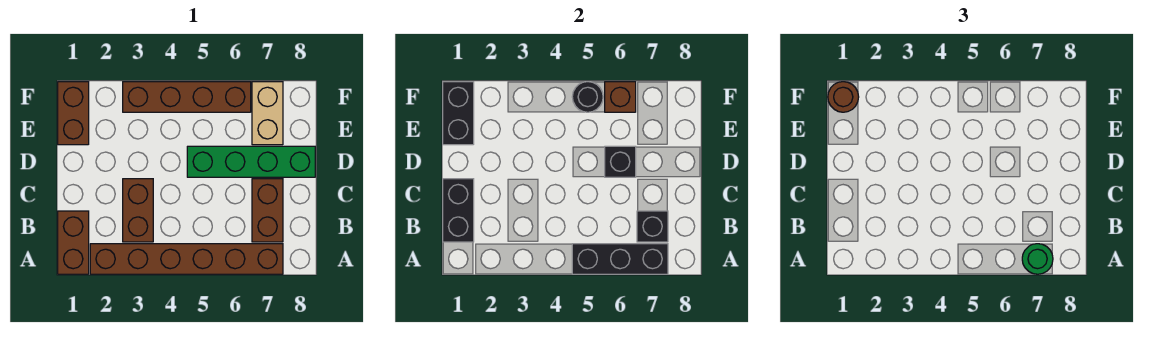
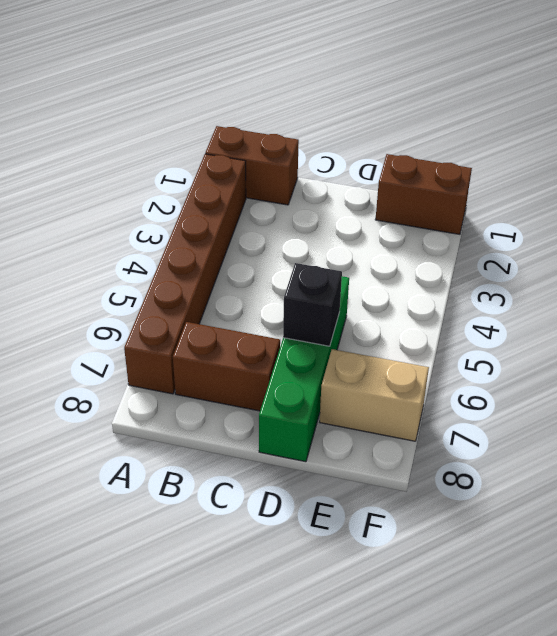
none -> brown 1x2 brick [123,179,153,242]
none -> brown 1x4 brick [123,82,251,112]
none -> black 1x3 brick [572,244,668,274]

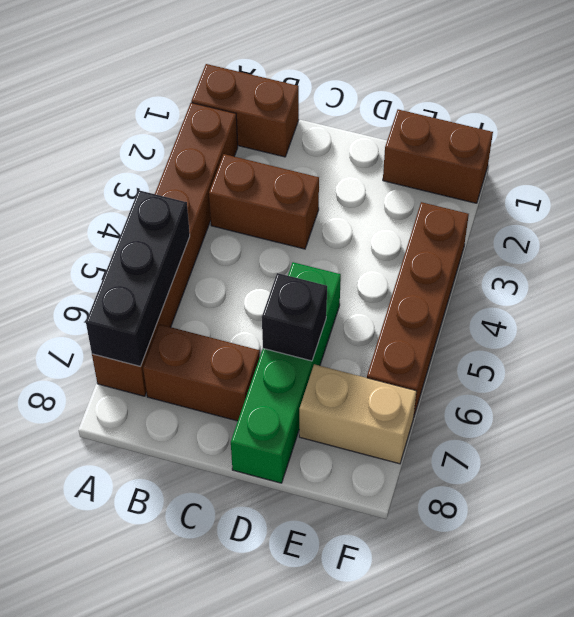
none -> black 1x2 brick [443,179,474,242]
none -> black 1x1 brick [637,211,668,242]
none -> black 1x2 brick [443,82,474,145]

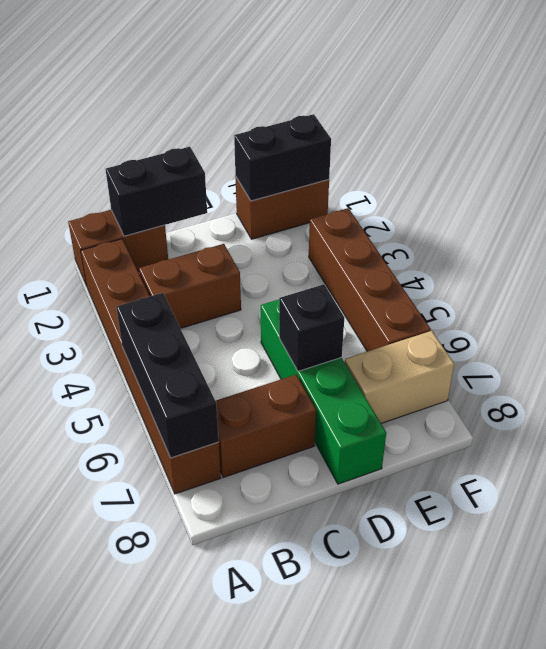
none -> black 1x1 brick [637,211,668,242]
none -> black 1x1 round brick [572,82,603,112]
none -> brown 1x1 brick [605,82,636,112]

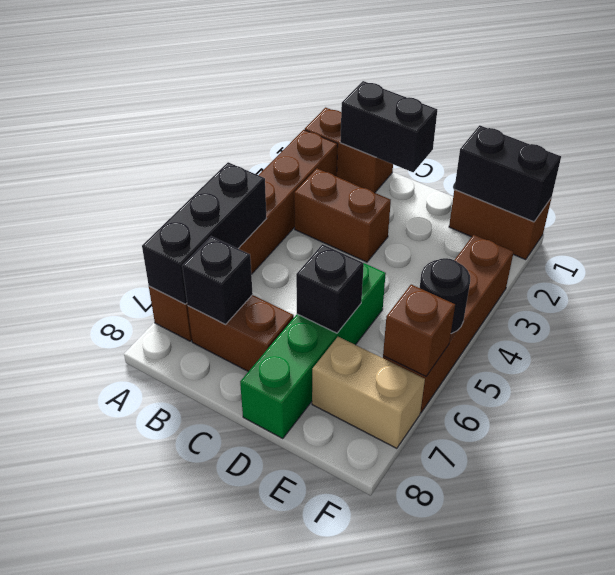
none -> green 1x1 round brick [1022,244,1053,274]
none -> brown 1x1 round brick [828,82,859,112]

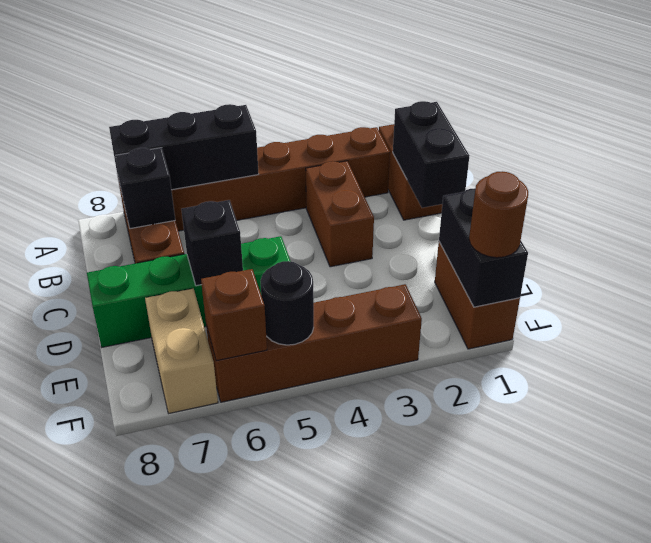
none -> green 1x1 round brick [1022,244,1053,274]

